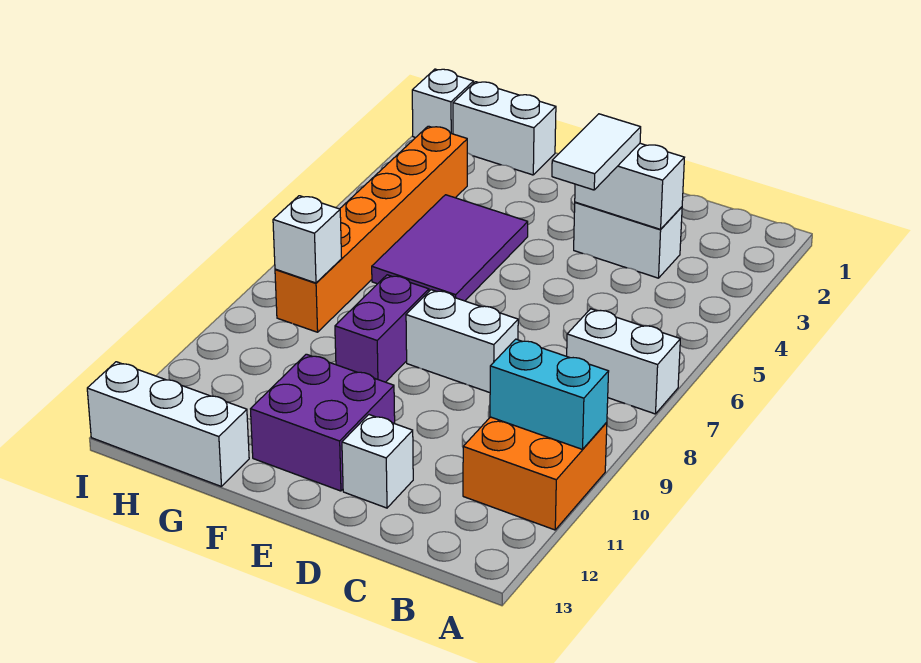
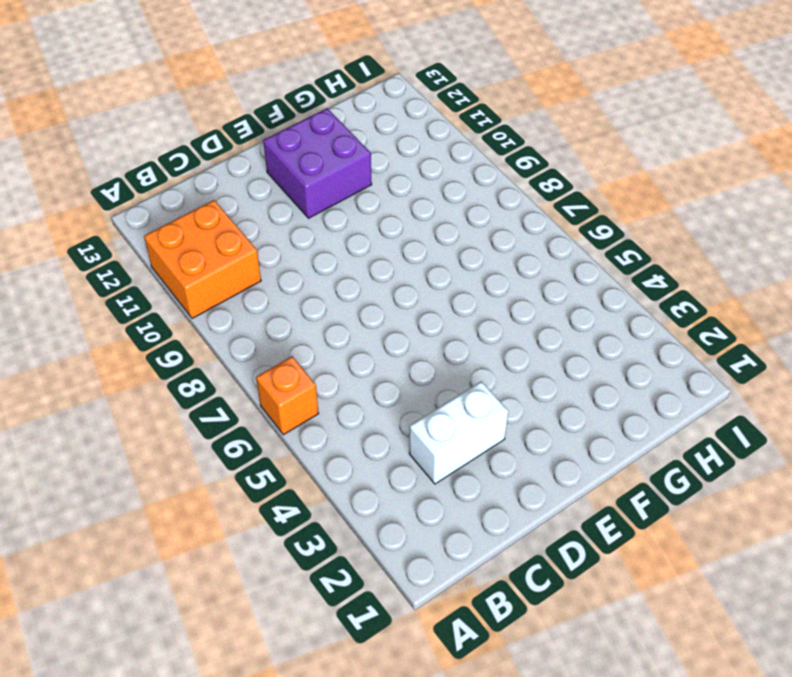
orange 1x1 brick [256,356,319,435] -> none
none -> white 1x2 brick [567,309,680,414]
none -> white 1x2 brick [406,290,518,393]
none -> white 1x1 brick [342,415,413,508]

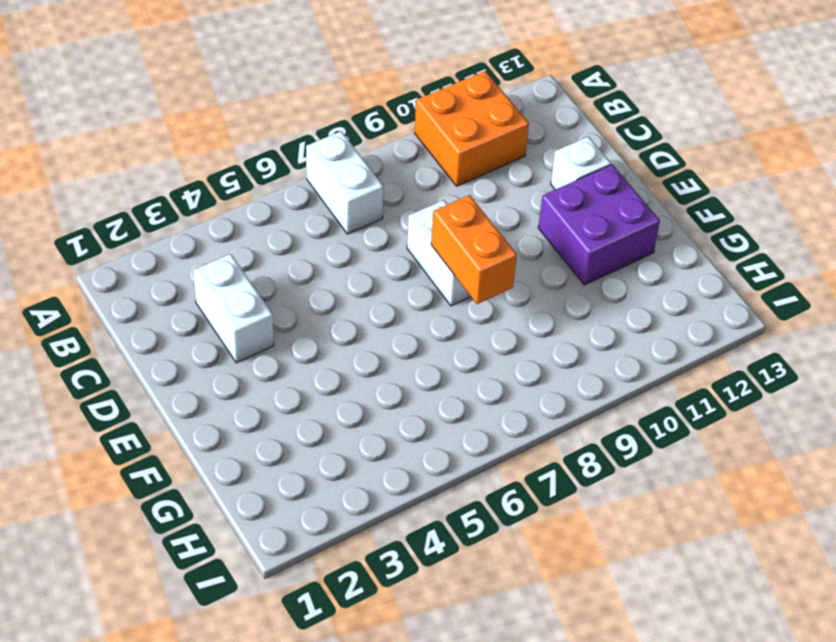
orange 1x2 brick [431,195,517,304] -> none
none -> purple 2x3 tile [372,195,528,301]
none -> purple 1x2 brick [335,275,429,382]
none -> white 1x2 brick [453,82,556,175]

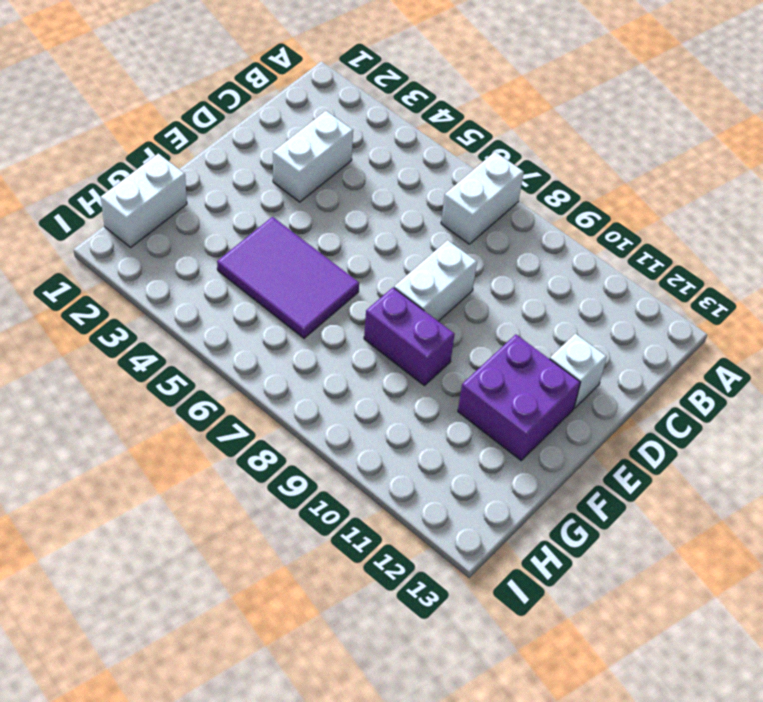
none -> orange 2x2 brick [463,417,607,530]
none -> white 1x3 brick [87,362,249,487]
none -> orange 1x6 brick [275,126,467,332]

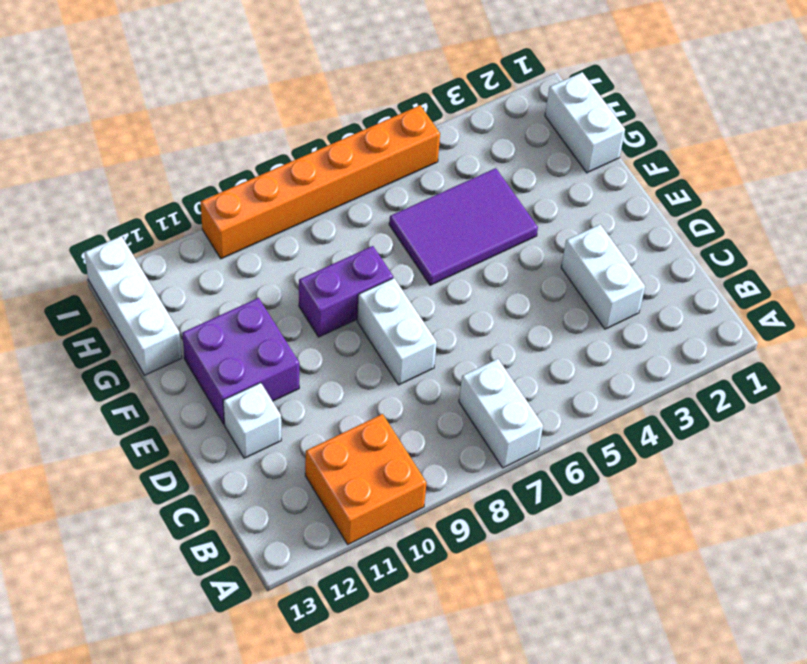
orange 1x6 brick [201,105,440,259] -> orange 1x6 brick moved to [275,126,467,332]
none -> white 1x1 brick [412,69,474,138]
none -> cyan 1x2 brick [490,339,609,449]
none -> white 1x2 brick [575,143,684,229]

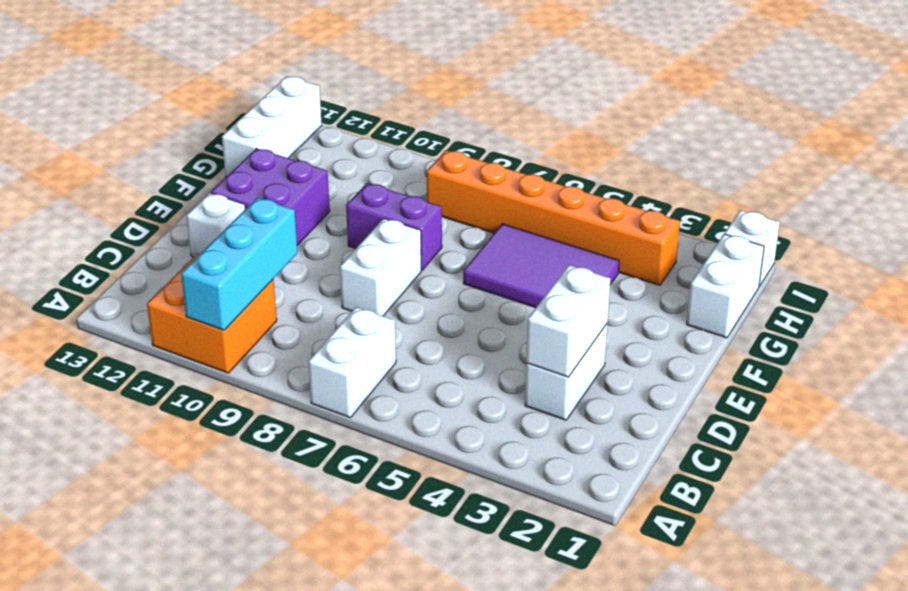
cyan 1x3 brick [181,198,297,330] -> cyan 1x2 brick [490,339,609,449]
none -> white 1x1 brick [273,196,342,283]
none -> white 1x2 tile [552,114,641,190]

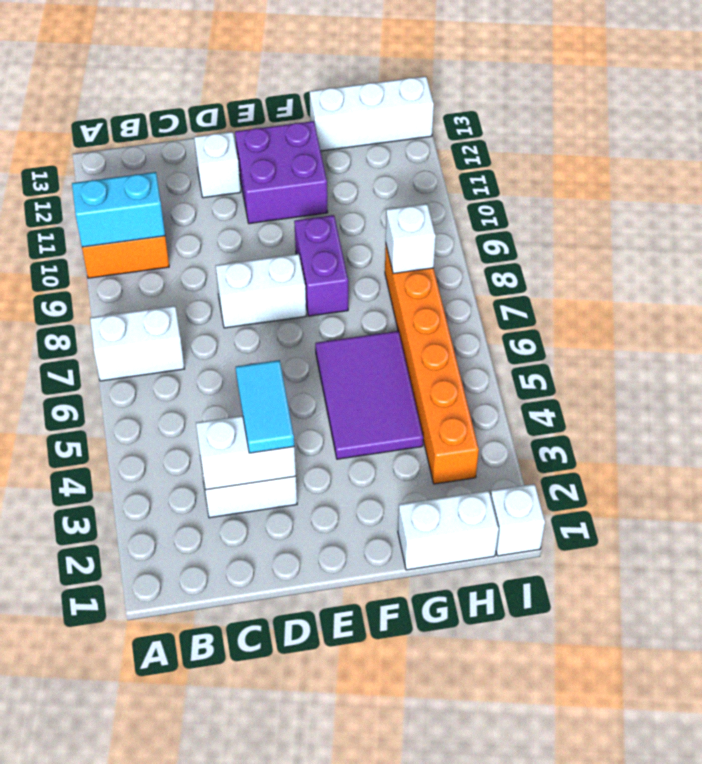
cyan 1x2 tile [236,360,294,453] -> white 1x2 tile [552,114,641,190]

